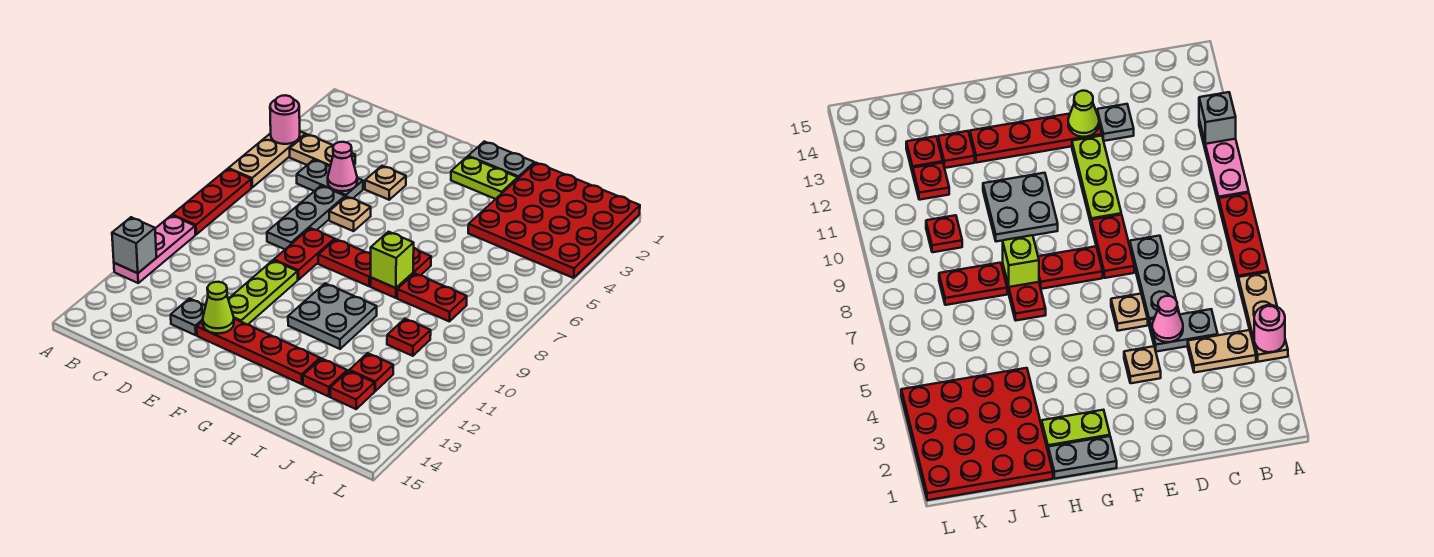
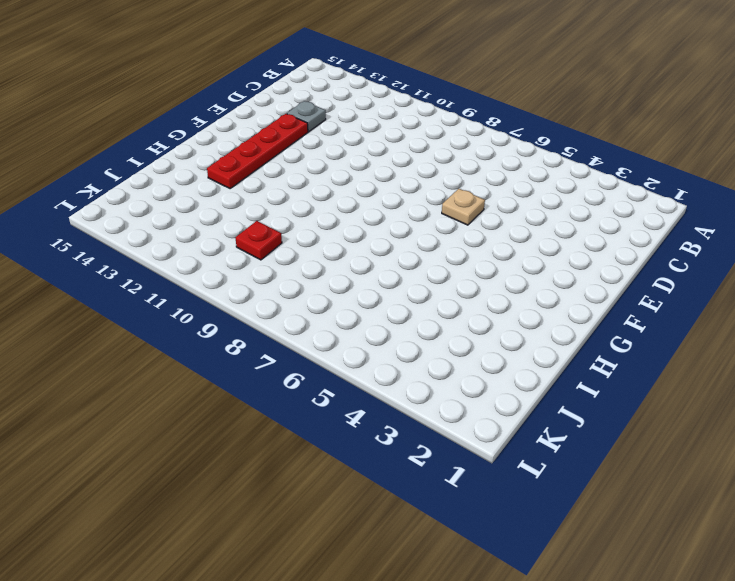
none -> tan 1x3 plate [228,132,305,187]
none -> red 1x3 plate [172,169,251,234]
none -> pink 1x3 plate [114,215,195,283]

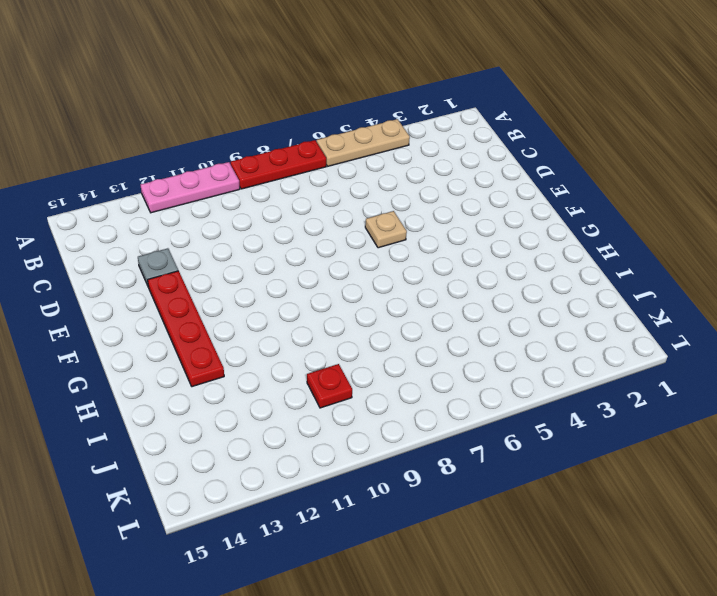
none -> tan 1x2 plate [290,134,355,166]
none -> grey 1x2 plate [297,160,363,198]
none -> grey 1x3 plate [267,186,345,249]

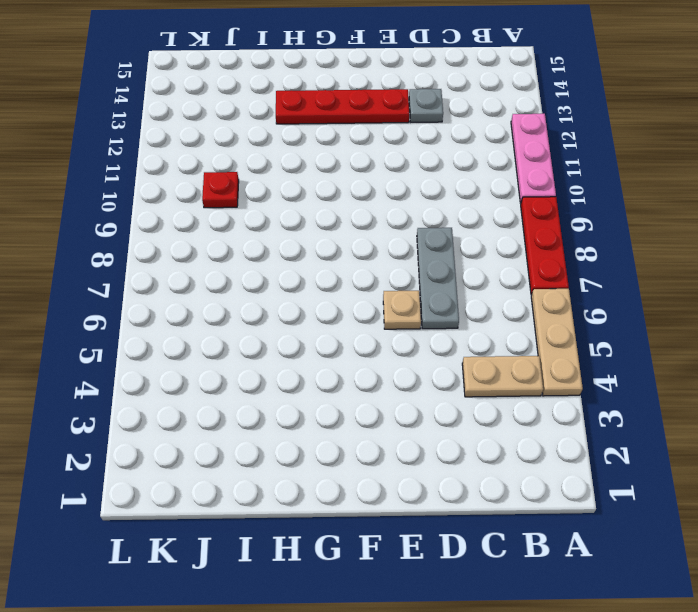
none -> grey 1x2 plate [297,160,363,198]
none -> tan 1x1 plate [365,166,406,200]
none -> red 1x2 plate [274,228,335,280]

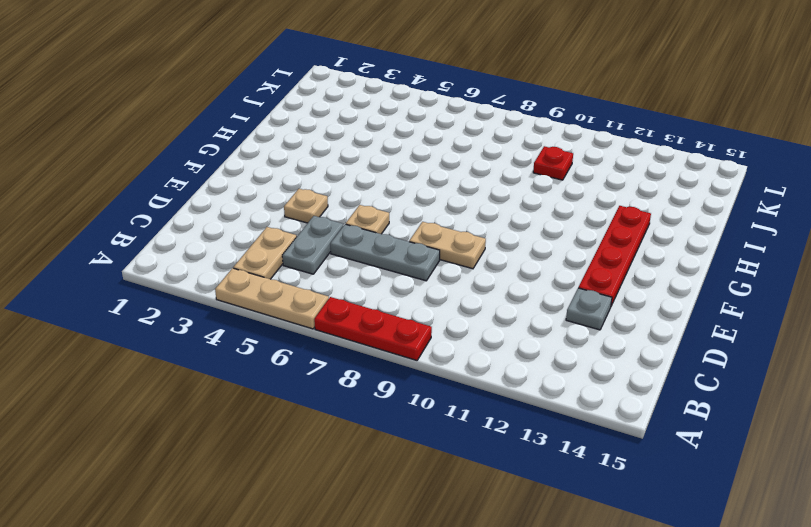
tan 1x2 plate [409,222,486,269] -> red 1x2 plate [274,228,335,280]
none -> pink 1x3 plate [114,215,195,283]
none -> lime 1x3 plate [228,260,298,325]
none -> red 1x2 plate [318,239,371,286]

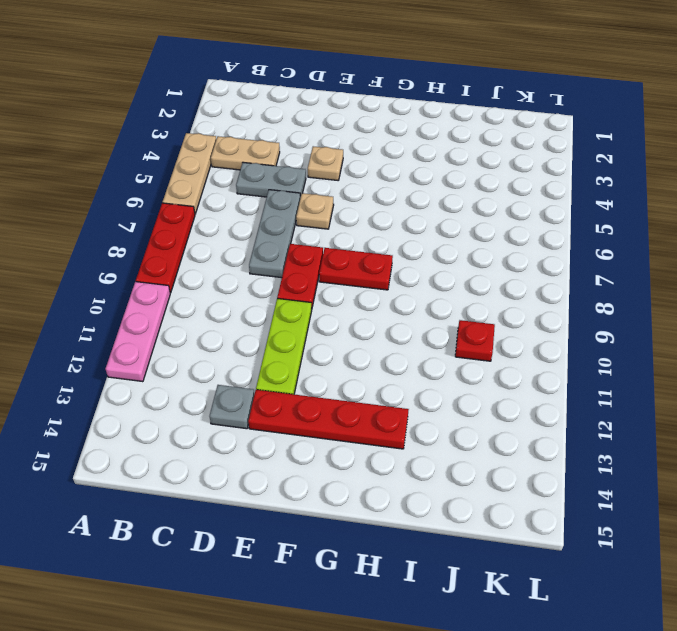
none -> grey 1x2 plate [468,142,534,178]
none -> lime 1x2 plate [451,157,518,199]
none -> grey 2x2 plate [288,283,377,349]

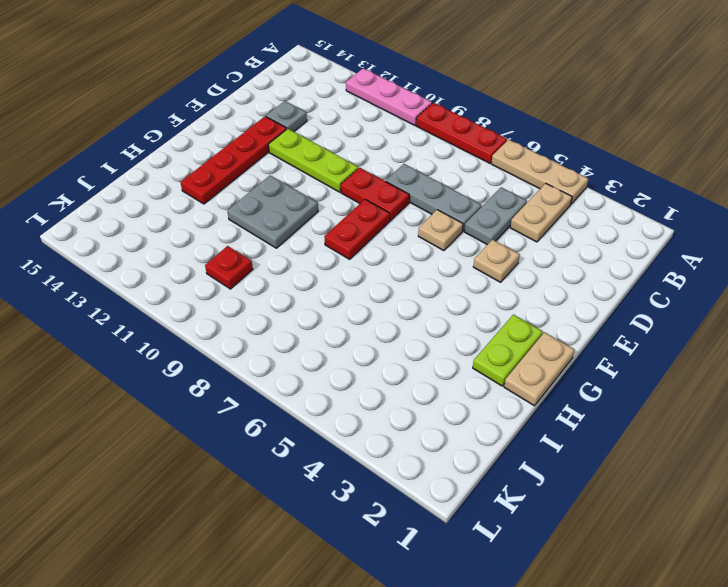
tan 1x2 plate [504,332,575,406] -> grey 1x2 plate [468,142,534,178]
none -> red 1x2 plate [371,248,431,298]
none -> red 4x4 plate [468,163,640,278]
none -> red 1x2 plate [397,273,467,321]

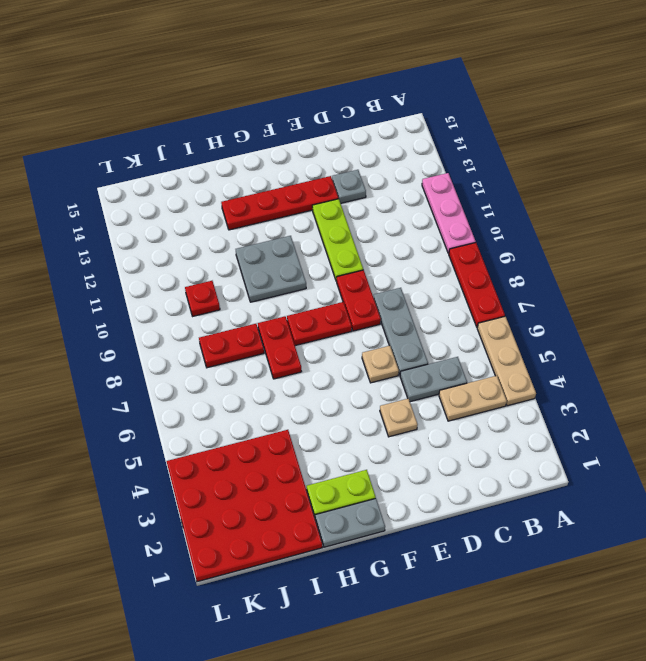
none -> red 1x1 plate [303,358,347,397]
none -> red 1x1 plate [349,353,393,391]
none -> red 1x1 plate [330,371,375,409]

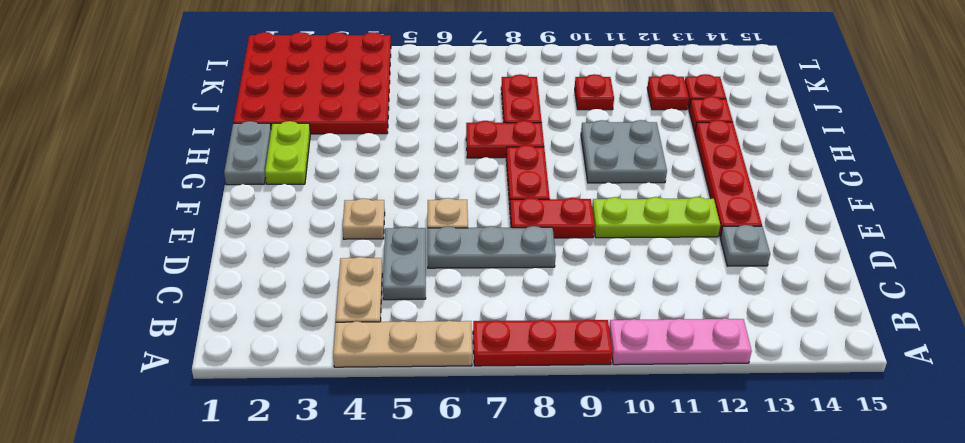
none -> pink 1x1 round brick [270,95,300,144]
none -> grey 1x1 brick [112,217,157,273]
none -> pink 1x1 cone [328,142,357,191]

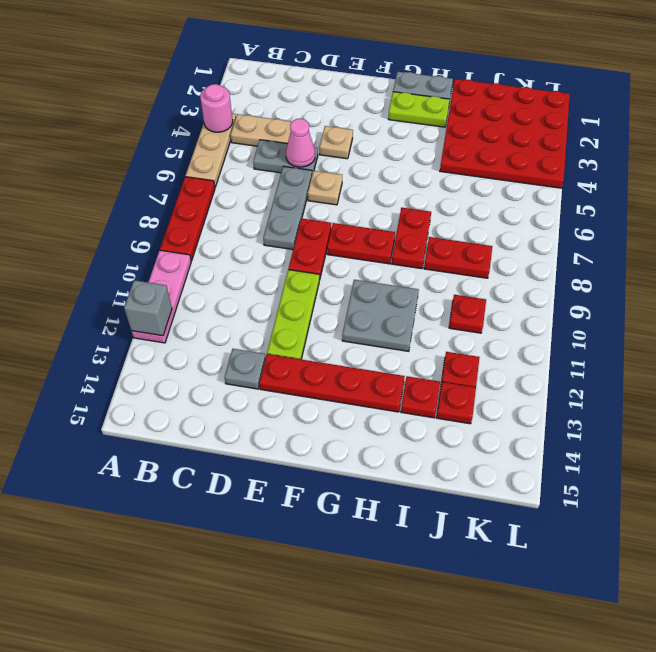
none -> lime 1x1 cone [203,282,234,334]
none -> lime 1x1 brick [371,232,414,288]

